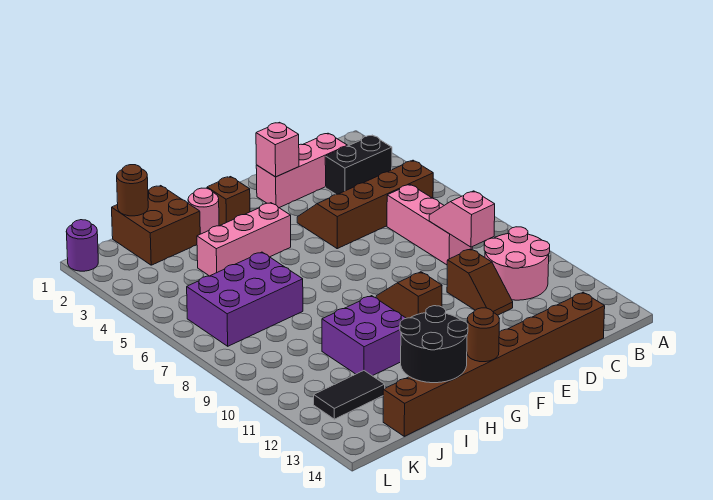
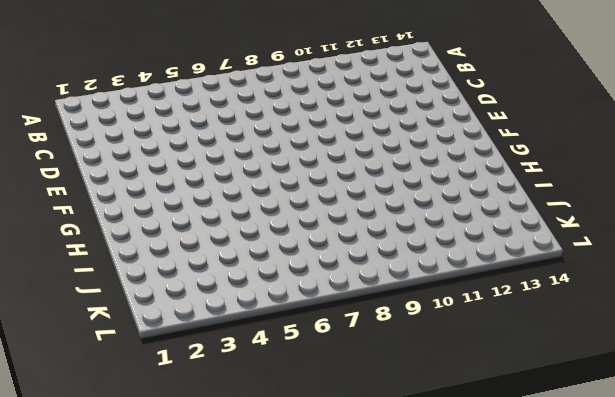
none -> black 1x2 brick [325,135,392,194]
none -> brown 2x4 slope [297,160,433,249]
none -> pink 2x2 round brick [484,227,550,300]

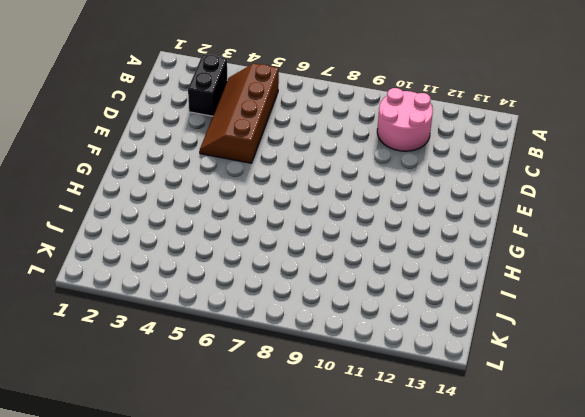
none -> pink 1x3 brick [256,133,347,208]
none -> pink 1x3 brick [387,185,472,265]
none -> brown 1x8 brick [383,292,605,436]

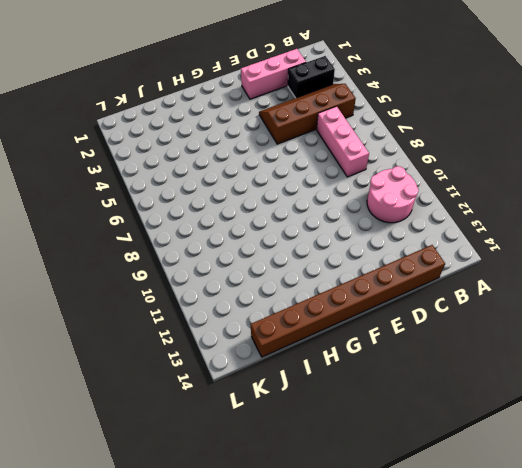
none -> brown 1x2 slope [447,249,513,315]
none -> brown 1x2 slope [376,272,442,318]
none -> brown 1x1 brick [207,177,250,226]

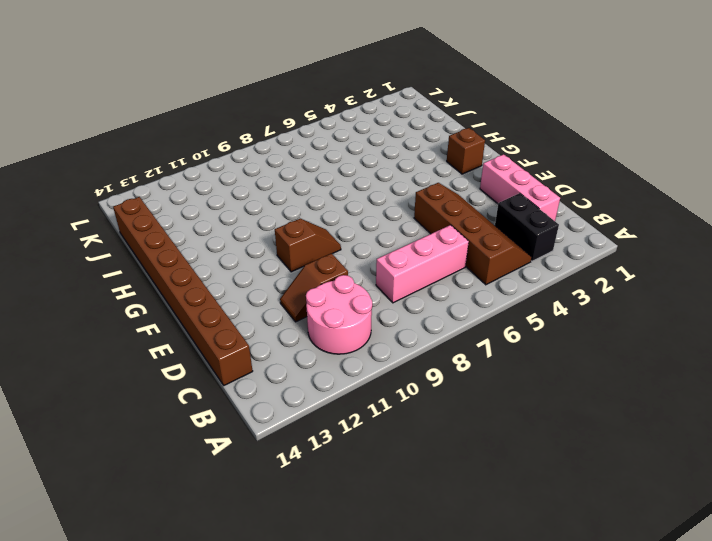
none -> pink 1x3 brick [197,203,291,276]
none -> pink 1x1 round brick [188,188,219,234]
none -> purple 2x2 brick [322,296,406,376]

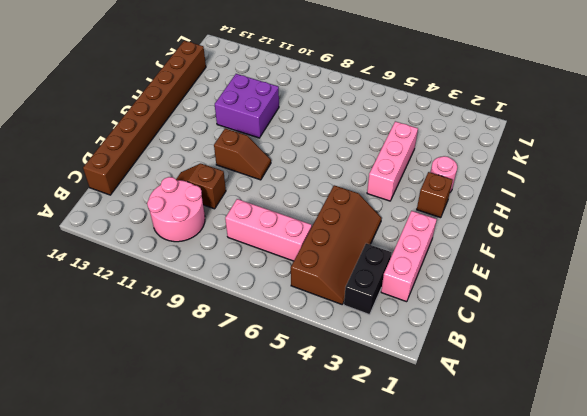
none -> brown 2x2 brick [112,186,200,265]
none -> purple 2x3 brick [187,252,303,346]
none -> black 1x2 tile [314,371,385,419]

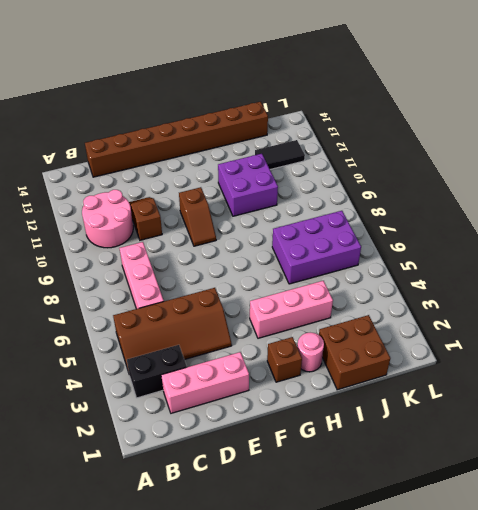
none -> purple 1x1 round brick [66,220,98,271]
none -> pink 1x2 slope [429,191,495,247]
none -> pink 1x1 brick [256,122,299,177]

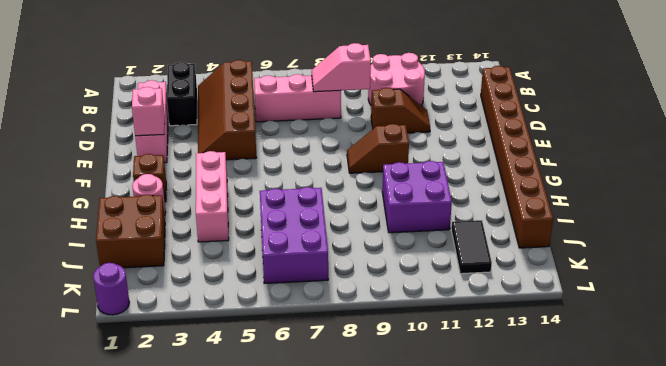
none -> brown 1x1 round brick [467,308,499,362]
none -> black 2x2 round brick [400,306,468,383]
none -> brown 1x1 round brick [117,165,148,216]

